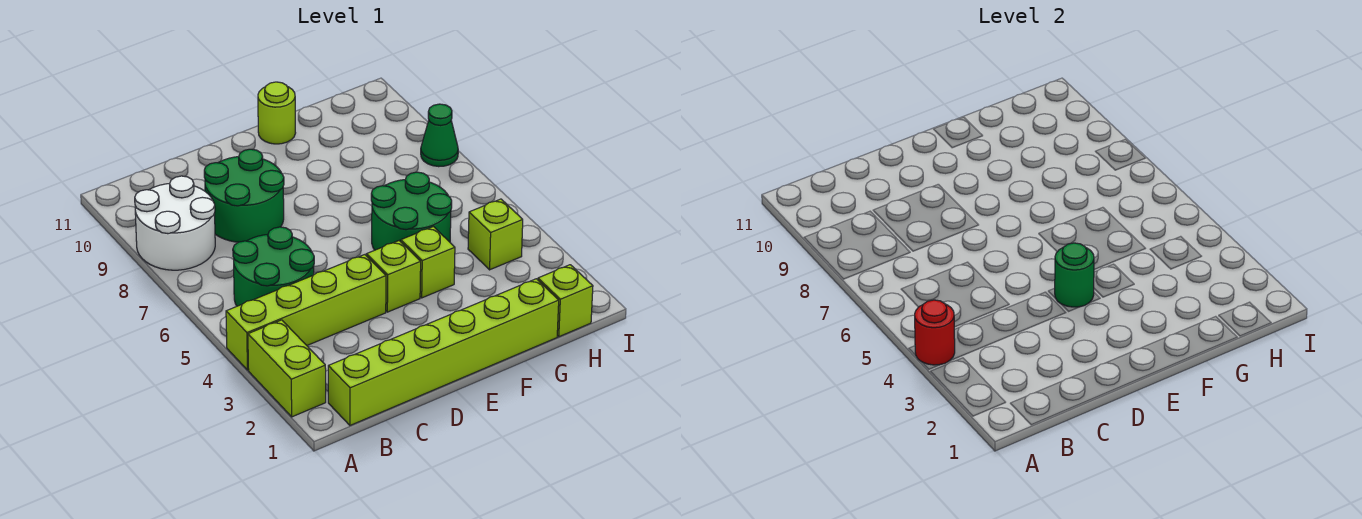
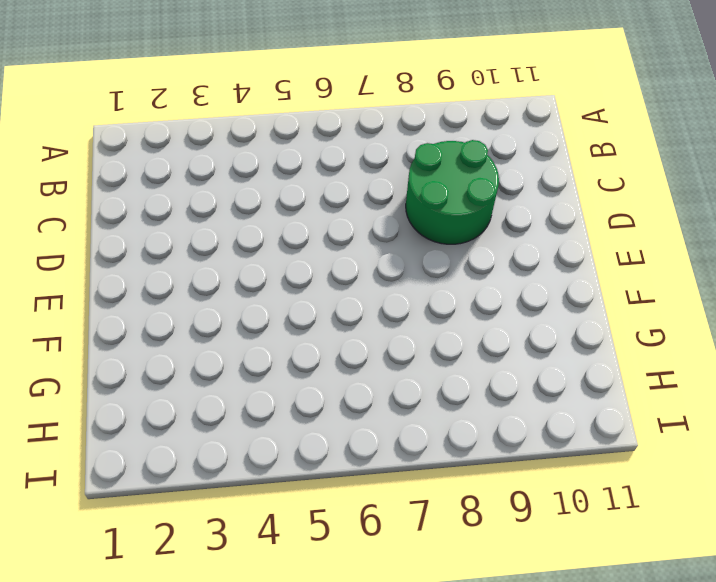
none -> lime 1x2 brick [248,320,326,417]
none -> lime 1x4 brick [226,255,386,370]
none -> white 2x2 round brick [135,176,215,270]

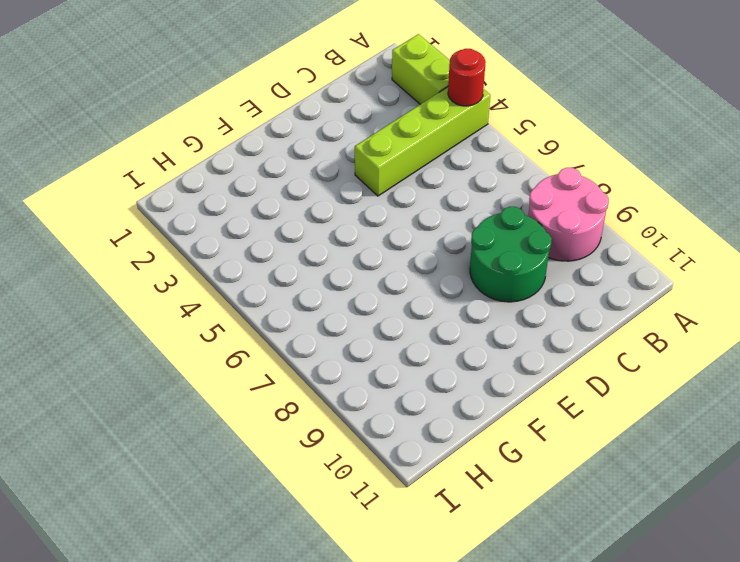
pink 2x2 round brick [528,168,609,261] -> white 2x2 round brick [135,176,215,270]
none -> lime 1x6 brick [328,279,559,425]
none -> green 2x2 round brick [233,227,314,306]
none -> lime 1x1 brick [366,241,421,312]

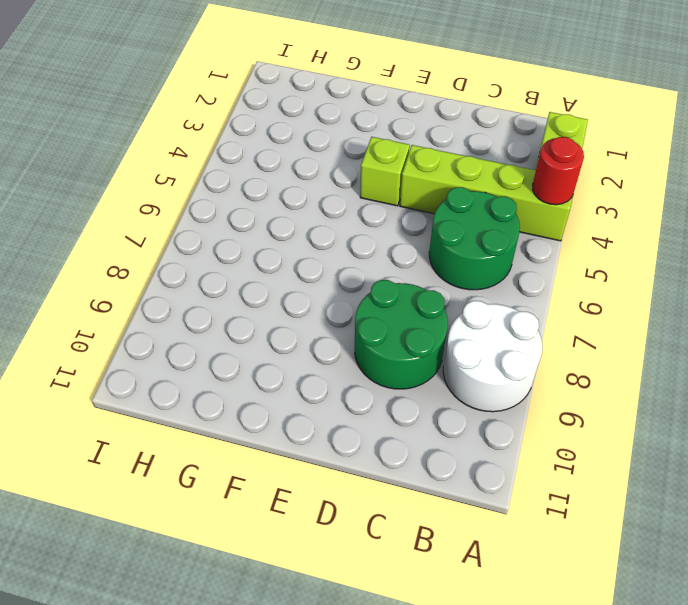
none -> lime 1x6 brick [328,279,559,425]
none -> lime 1x1 brick [401,227,455,298]
none -> green 2x2 round brick [371,172,452,250]

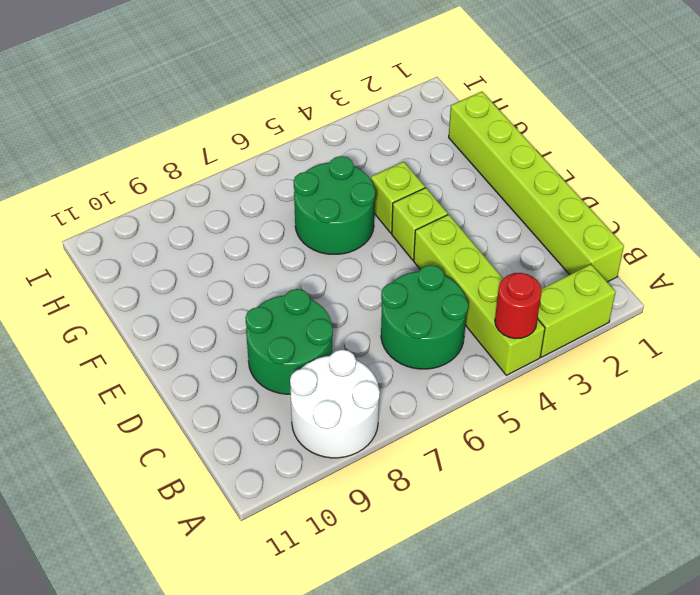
none -> lime 1x1 round brick [258,82,295,144]
none -> lime 1x1 brick [538,265,593,337]
none -> lime 1x1 brick [468,199,523,270]

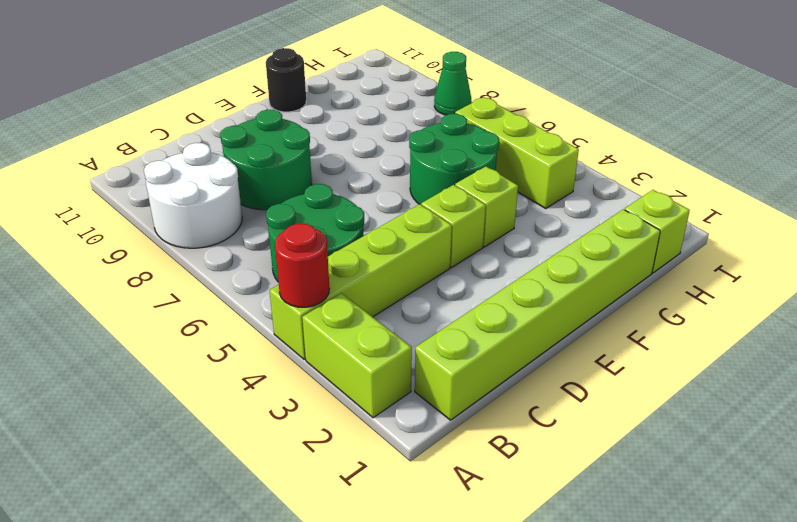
black 1x1 round brick [266,48,306,112] -> lime 1x1 round brick [258,82,295,144]
lime 1x3 brick [455,97,579,209] -> lime 1x1 brick [468,199,523,270]
none -> green 1x1 round brick [1055,243,1094,307]

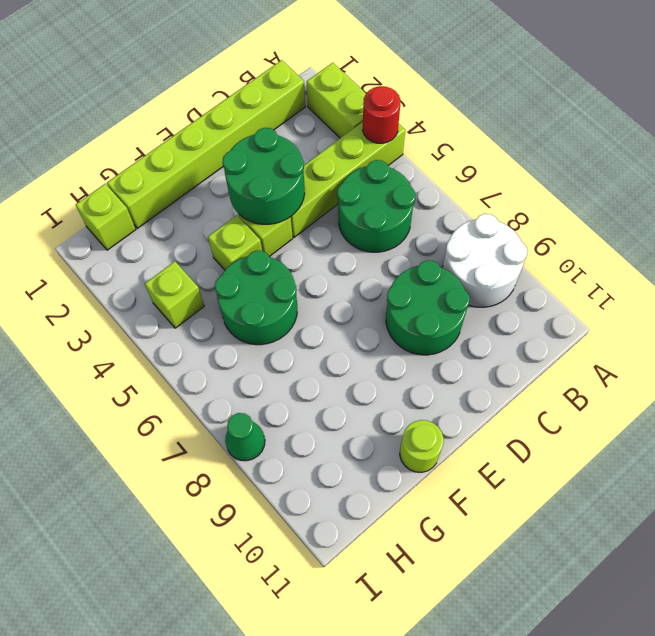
green 2x2 round brick [222,128,305,224] -> green 1x1 round brick [1055,243,1094,307]

